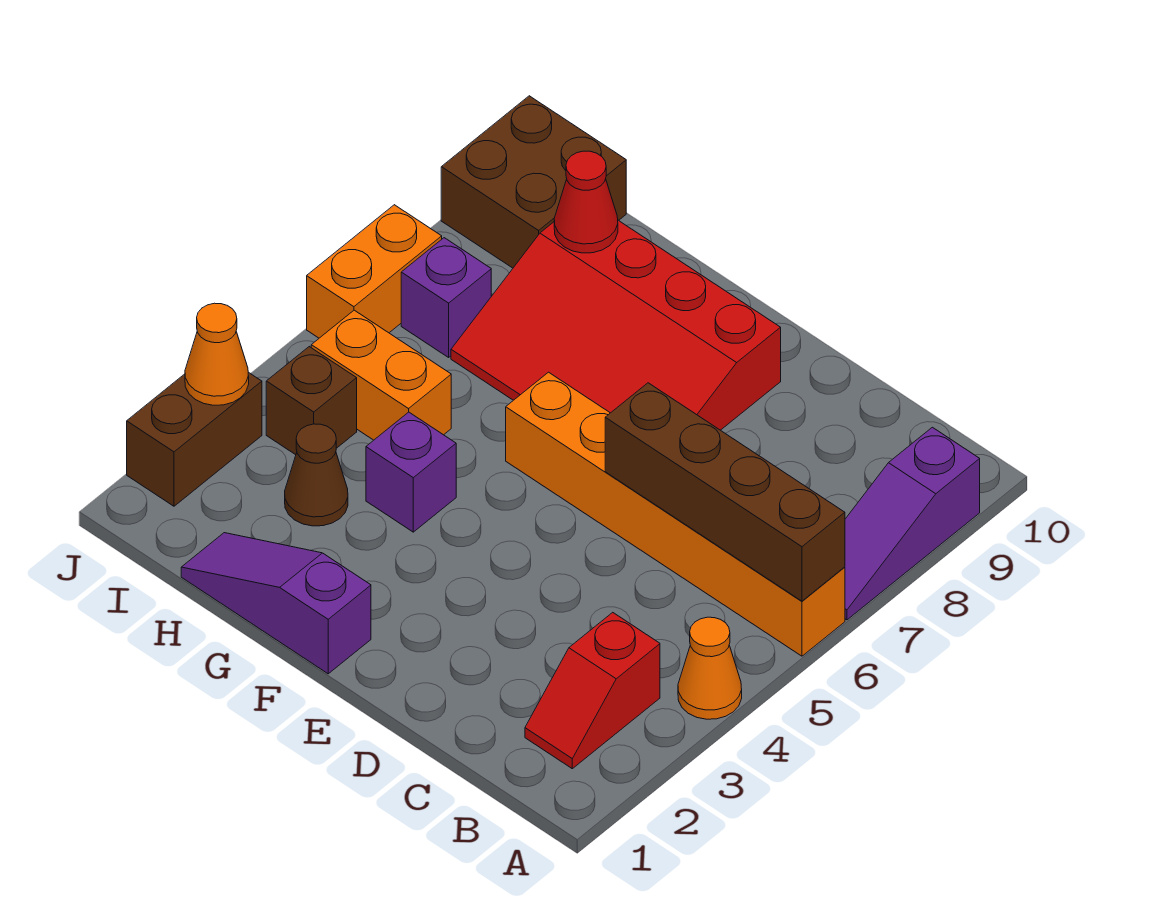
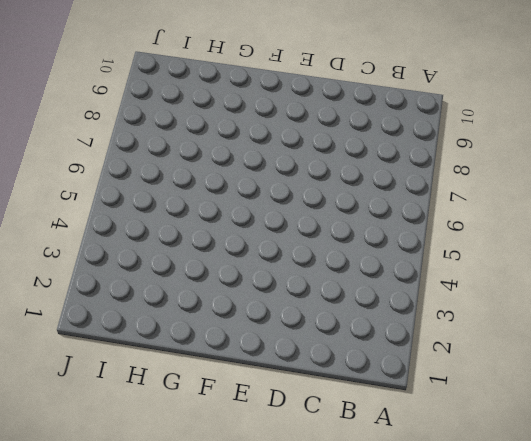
none -> orange 1x1 cone [678,617,742,719]
none -> orange 1x6 brick [506,372,845,656]
none -> purple 1x3 slope [845,427,980,620]

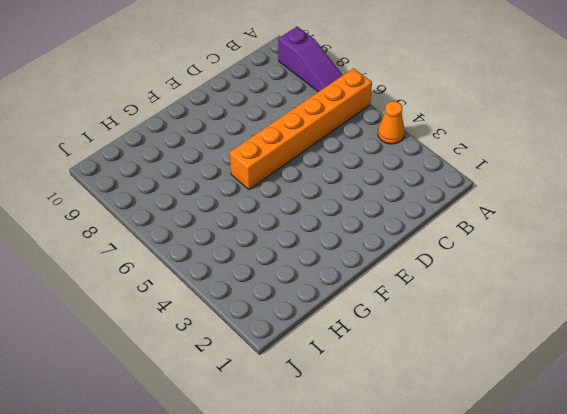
none -> red 1x2 slope [525,612,660,769]
none -> red 3x4 slope [451,220,781,430]
none -> purple 1x3 slope [181,533,371,674]

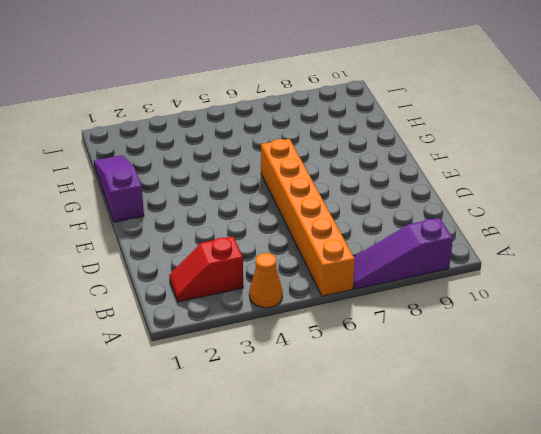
none -> red 3x4 slope [451,220,781,430]
none -> purple 1x1 brick [366,412,456,532]
none -> brown 1x1 cone [285,424,348,526]

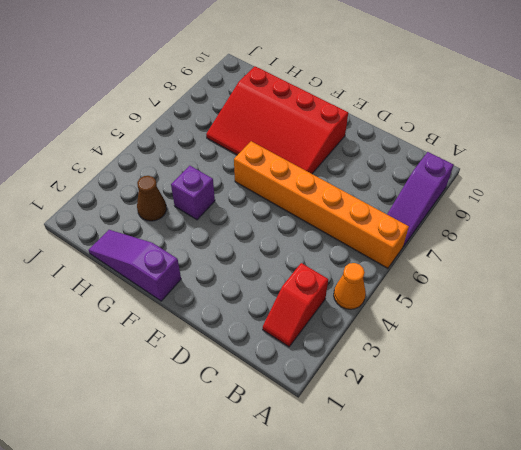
none -> orange 1x2 brick [311,310,451,440]
none -> brown 1x1 brick [266,347,357,455]
none -> purple 1x1 brick [401,238,491,357]

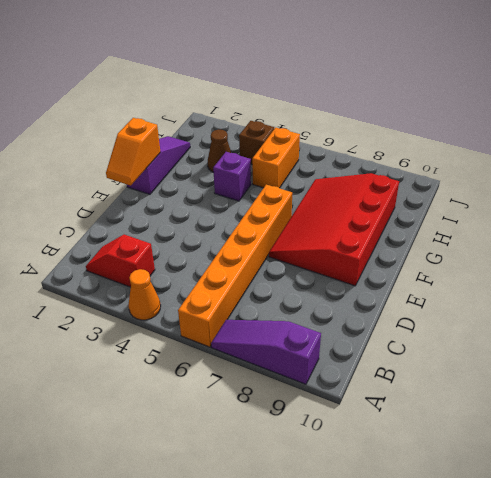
orange 1x2 slope [106,118,160,186] -> none
none -> purple 1x1 brick [401,238,491,357]
none -> brown 2x2 brick [441,96,626,268]
none -> brown 1x2 brick [127,372,262,506]

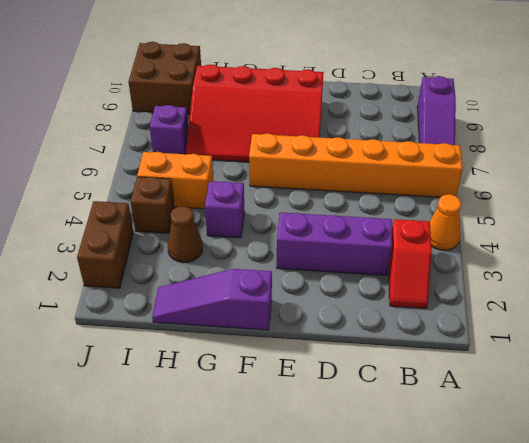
purple 1x3 brick [276,212,392,275] -> none
none -> orange 1x2 brick [307,205,442,338]
none -> brown 1x4 brick [605,383,845,601]
none -> red 1x1 cone [554,151,618,253]

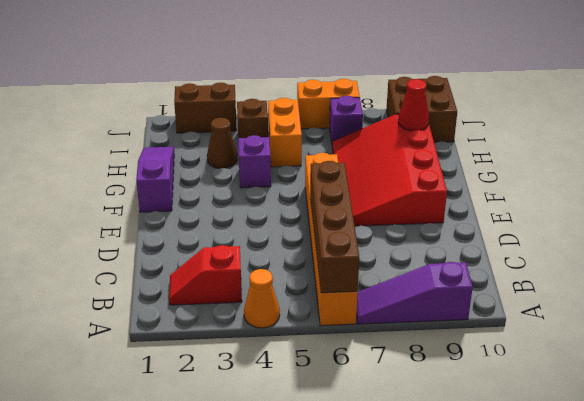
none -> orange 1x1 cone [185,303,249,405]

